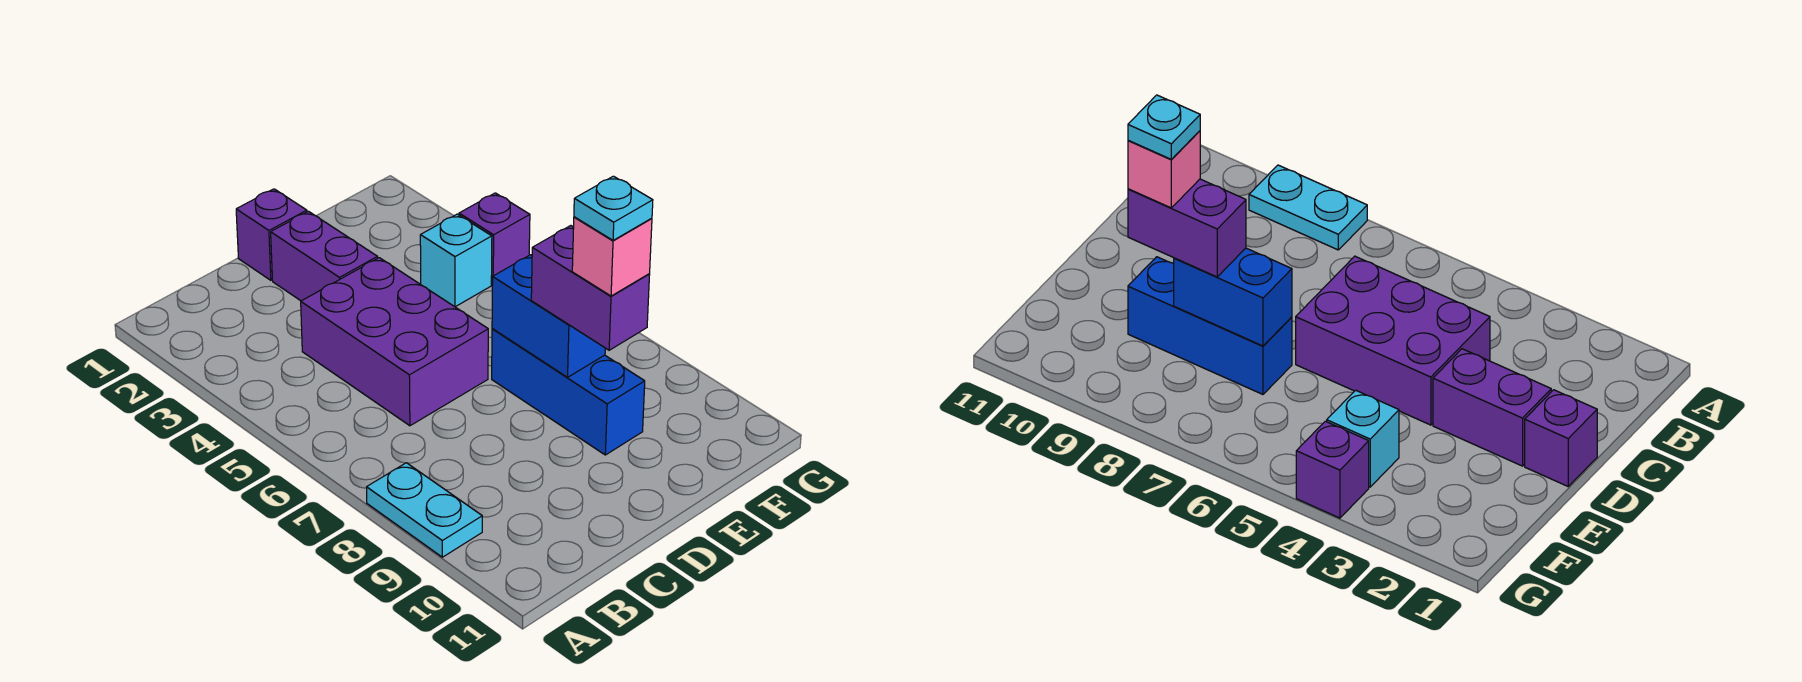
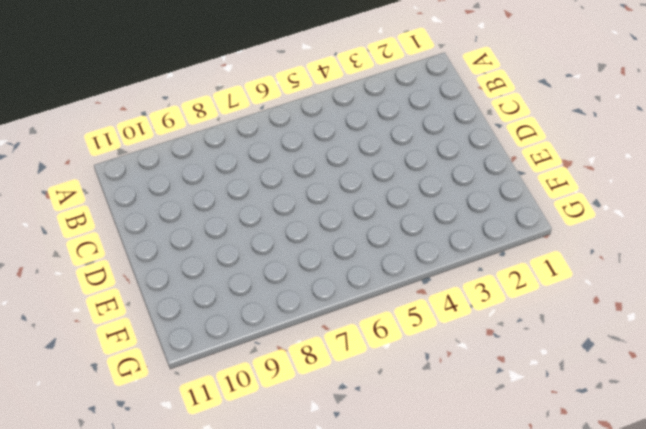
none -> cyan 1x2 plate [367,463,482,557]
none -> purple 2x3 brick [301,258,488,426]

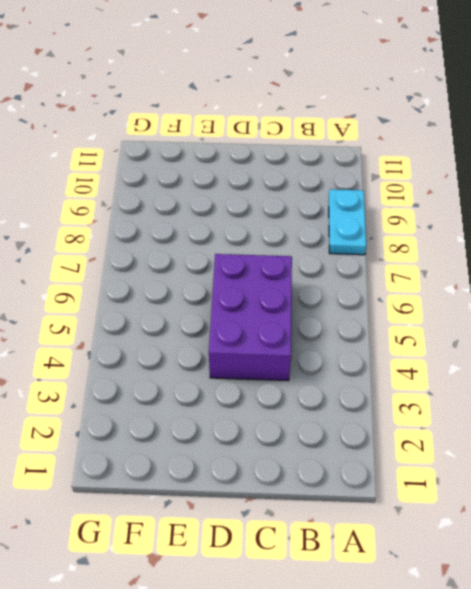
none -> purple 1x1 brick [236,189,307,280]
none -> purple 1x2 brick [271,211,378,301]

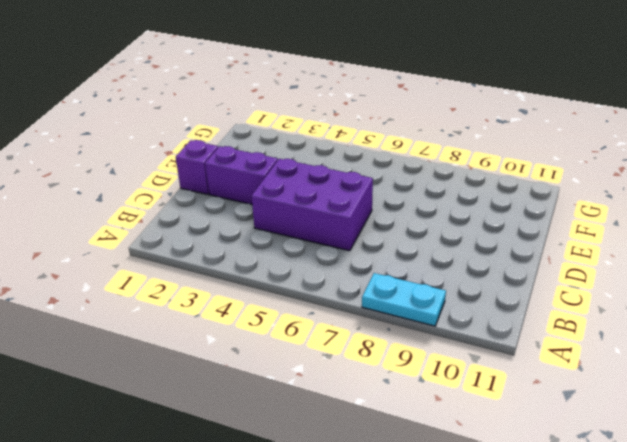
none -> blue 1x3 brick [492,329,645,455]
none -> cyan 1x1 brick [420,214,492,307]

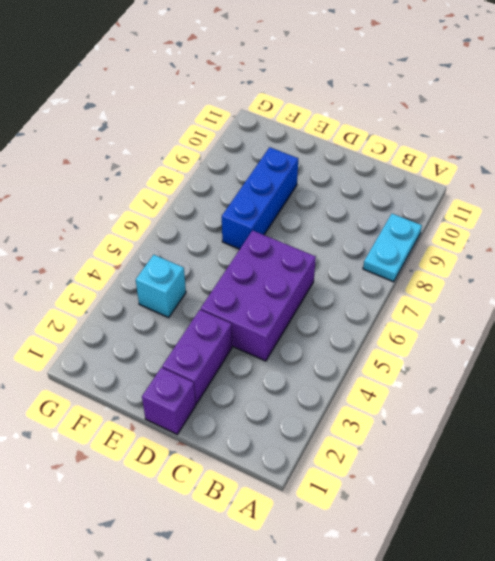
none -> purple 1x1 brick [459,193,530,284]
none -> blue 1x2 brick [492,255,605,377]

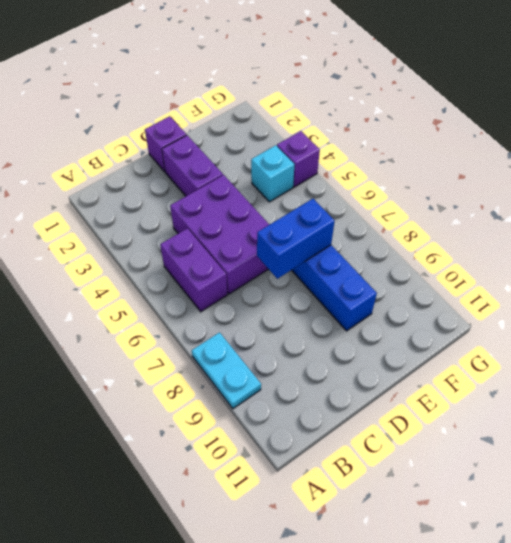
purple 1x2 brick [160,228,227,312] -> purple 1x2 brick moved to [531,226,650,350]
blue 1x2 brick [257,199,335,279] -> blue 1x2 brick turned to [492,255,605,377]
none -> pink 1x1 brick [572,217,652,296]
none -> cyan 1x1 plate [574,176,653,240]

